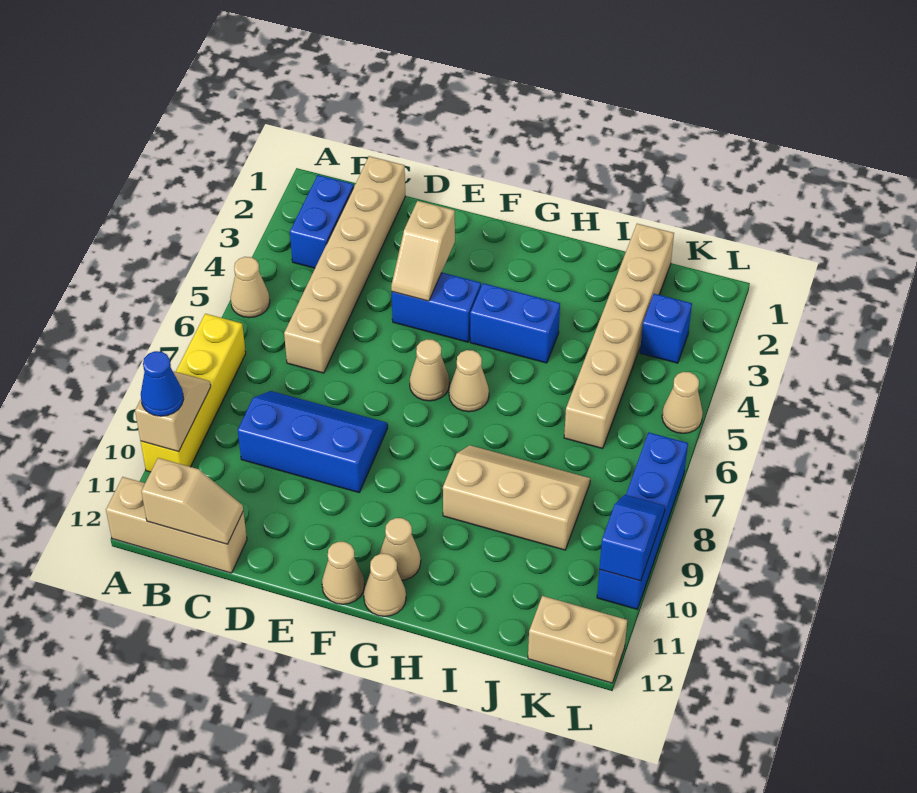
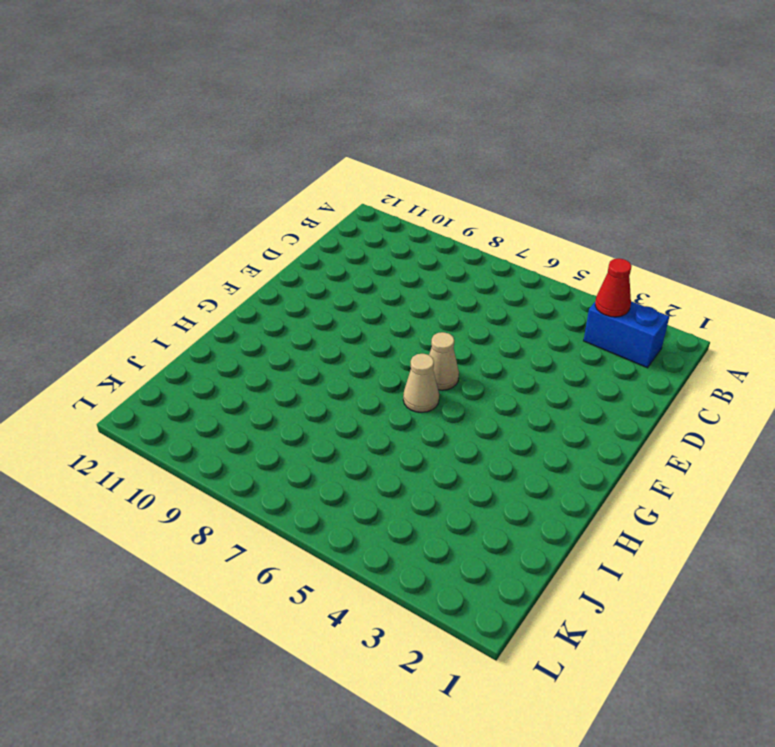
red 1x1 cone [595,258,631,317] -> none
none -> tan 1x1 cone [231,257,270,318]
none -> yellow 1x4 brick [141,314,246,472]
none -> tan 1x3 brick [106,477,247,573]

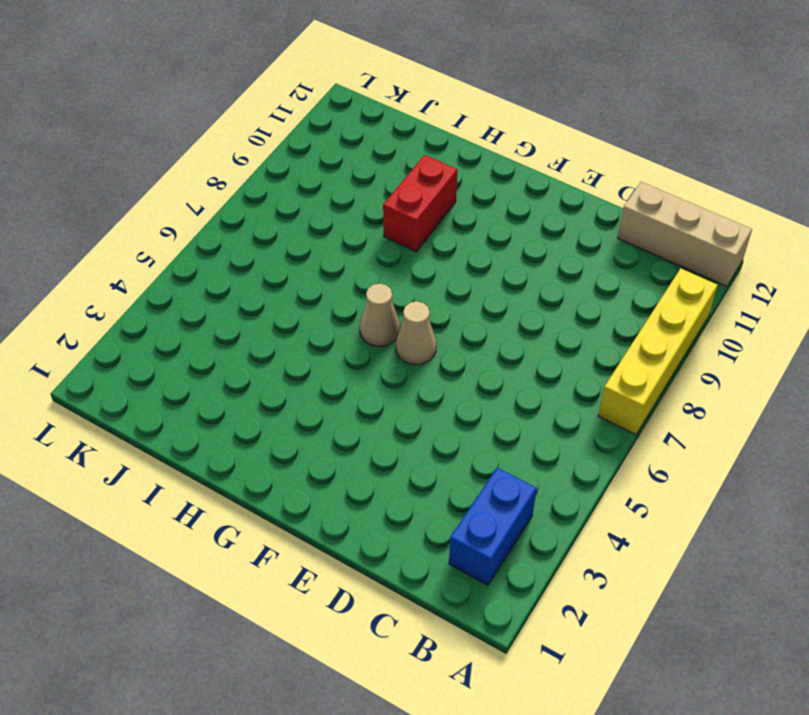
red 1x2 brick [383,155,457,252] -> tan 2x3 slope [443,445,590,550]
none -> tan 1x1 cone [231,257,270,318]
none -> tan 1x6 brick [284,156,405,373]
none -> blue 2x3 slope [238,391,388,493]

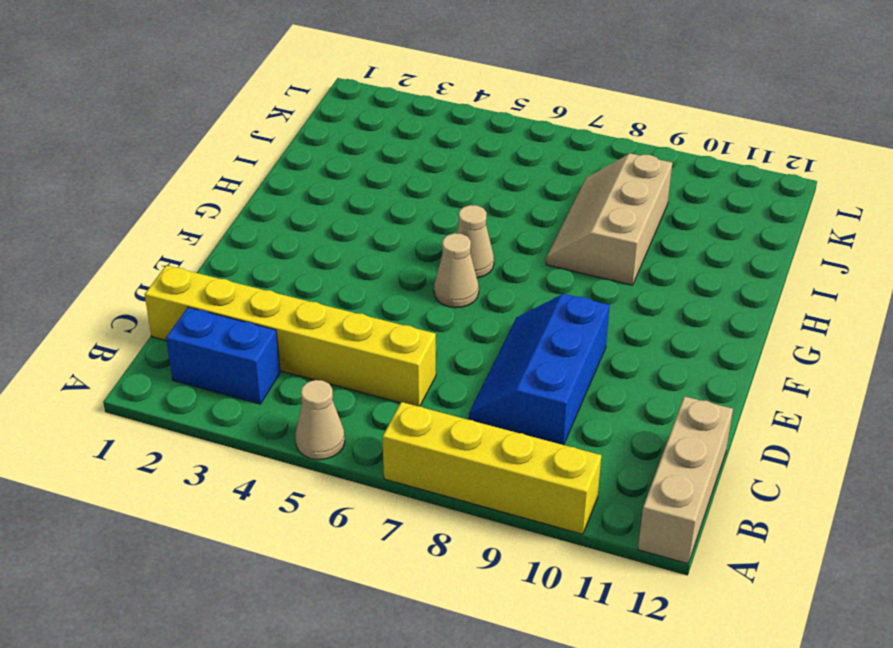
yellow 1x6 brick [145,265,436,406] -> tan 1x6 brick [284,156,405,373]
none -> blue 1x2 brick [392,273,481,342]
none -> tan 1x1 cone [322,542,364,604]
none -> blue 1x2 brick [470,283,560,363]

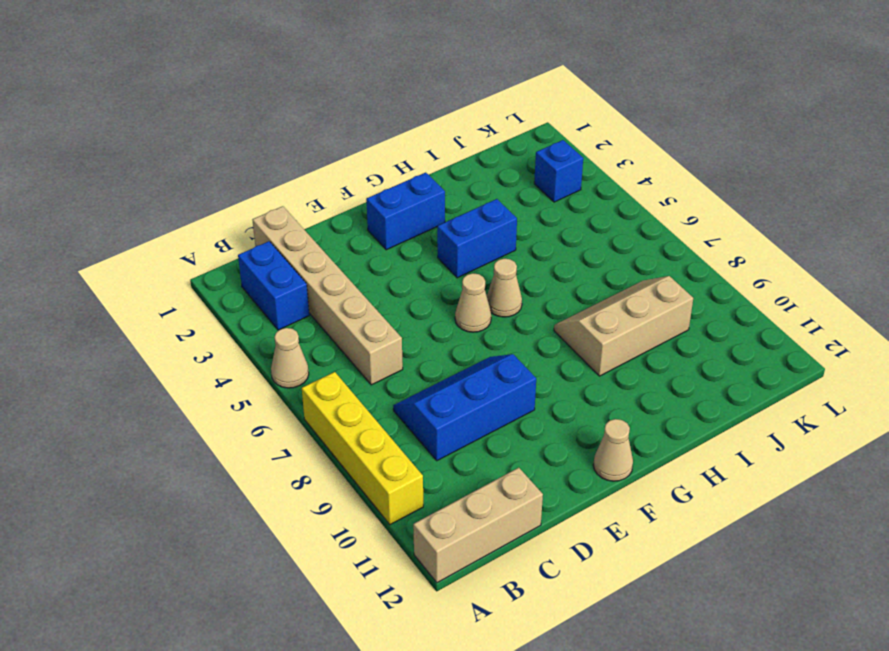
blue 1x2 brick [366,172,445,250] -> blue 1x2 brick moved to [392,273,481,342]
none -> tan 1x1 cone [380,518,421,580]
none -> tan 1x1 cone [364,554,406,616]
none -> tan 1x6 brick [564,224,674,449]

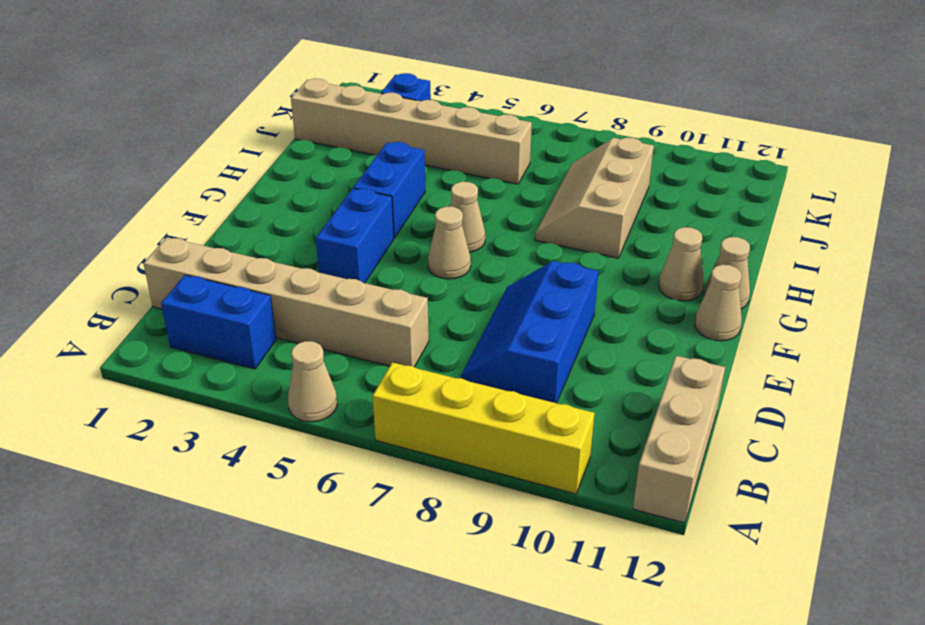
none -> tan 1x2 brick [528,596,627,683]
none -> tan 1x1 cone [662,372,703,433]
none -> blue 1x4 brick [597,432,688,609]

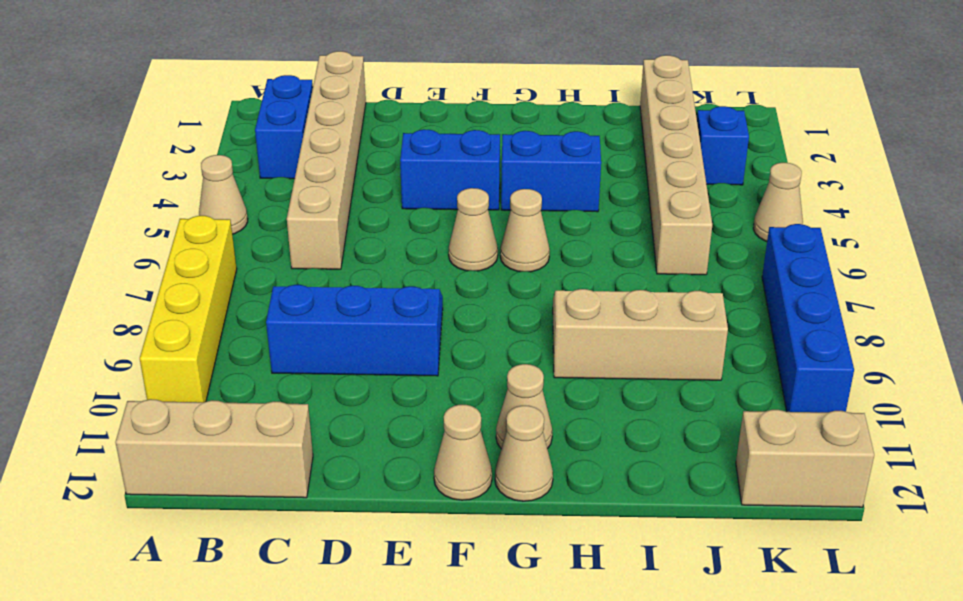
none -> tan 1x2 slope [135,371,211,452]
none -> tan 1x2 slope [141,458,243,544]
none -> tan 1x2 slope [391,201,455,301]

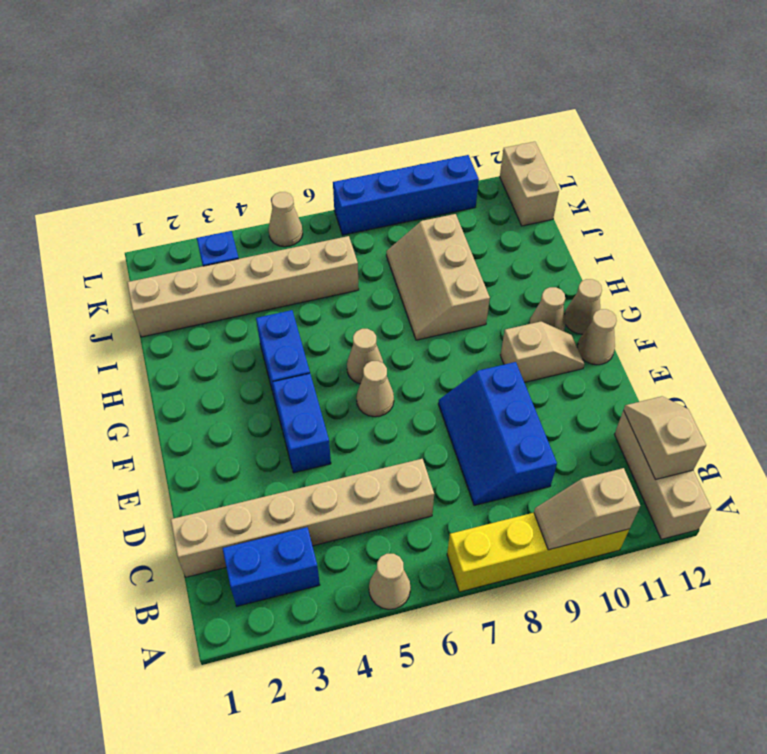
tan 1x2 slope [500,322,584,382] -> tan 1x2 slope moved to [391,201,455,301]
none -> blue 1x2 slope [599,495,665,581]
none -> blue 1x1 cone [141,351,183,416]

